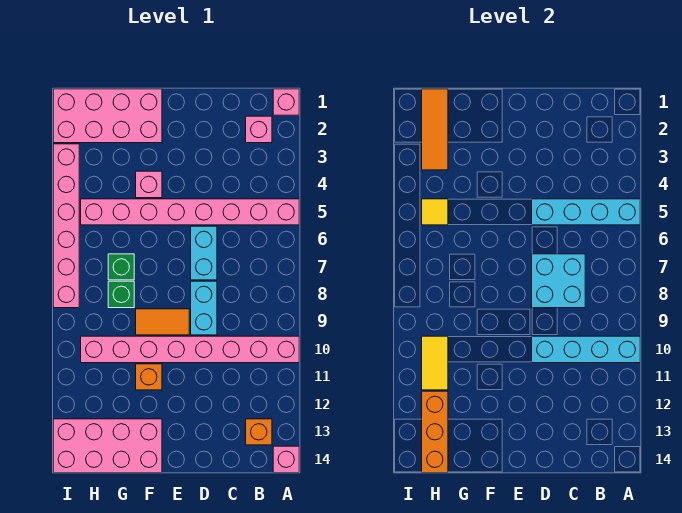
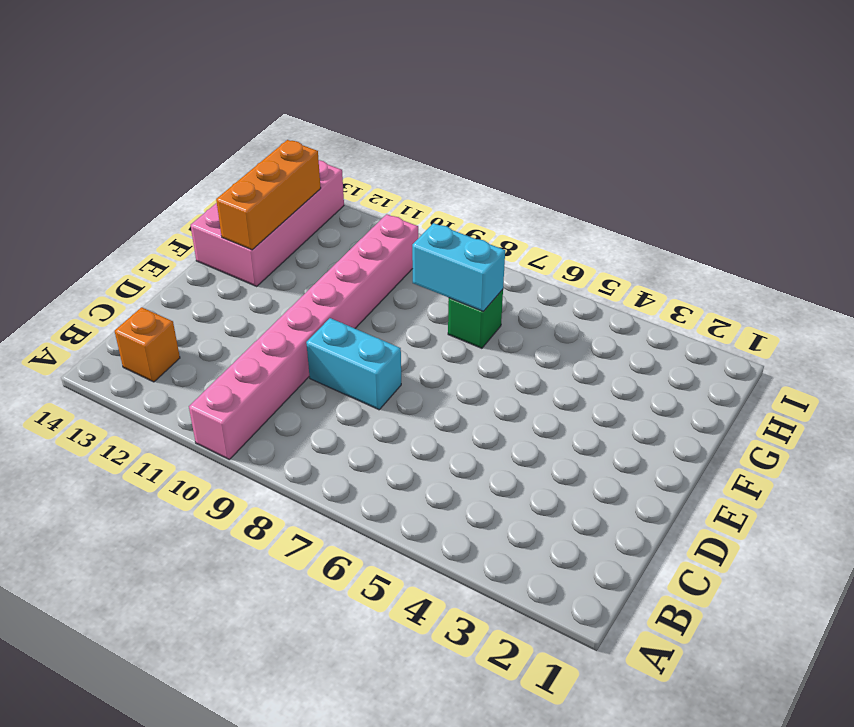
orange 1x3 brick [216,140,321,250] -> orange 1x3 brick turned to [422,391,448,473]
cyan 1x2 brick [412,223,505,311] -> cyan 1x2 brick moved to [191,226,217,280]
none -> pink 1x1 brick [273,89,299,115]
none -> pink 1x8 brick [81,199,299,225]
none -> pink 1x1 brick [273,446,299,473]

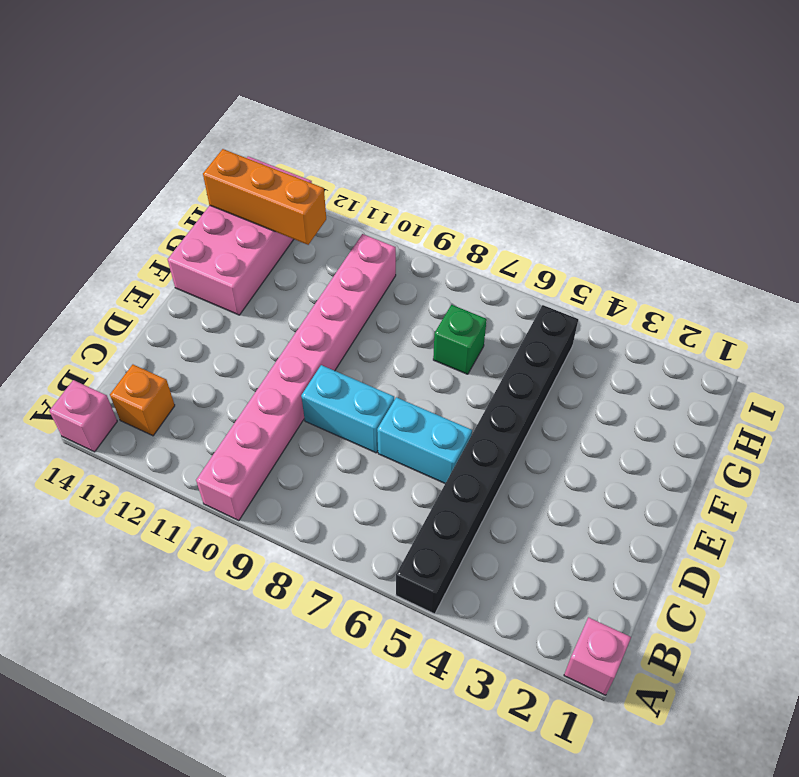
black 1x8 brick [396,305,578,614] -> pink 1x8 brick [81,199,299,225]
none -> pink 1x1 brick [246,116,272,143]
none -> orange 1x2 tile [136,309,189,335]
none -> pink 2x4 brick [53,89,162,143]

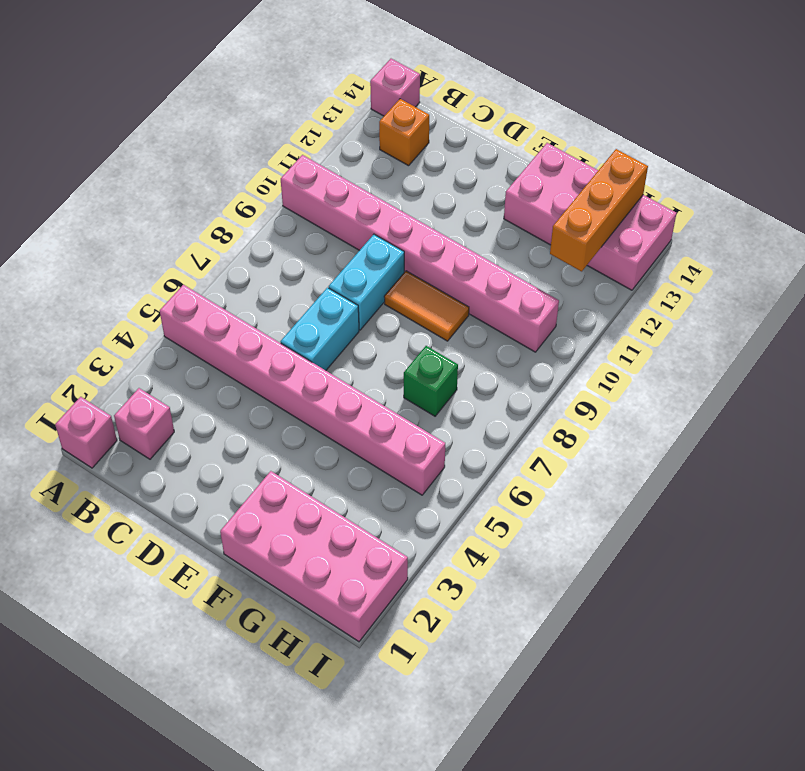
none -> pink 1x1 brick [136,171,162,198]
none -> orange 1x1 brick [136,364,162,390]
none -> green 1x1 brick [108,281,134,308]

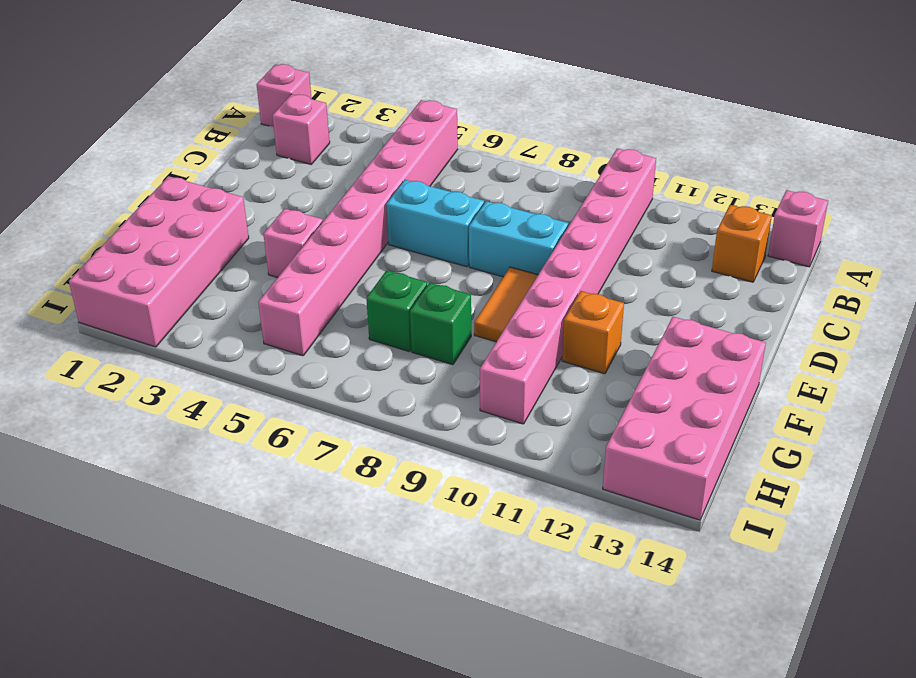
none -> pink 1x6 brick [53,144,79,308]
none -> cyan 1x4 brick [532,199,640,225]
none -> cyan 1x4 brick [532,336,640,363]

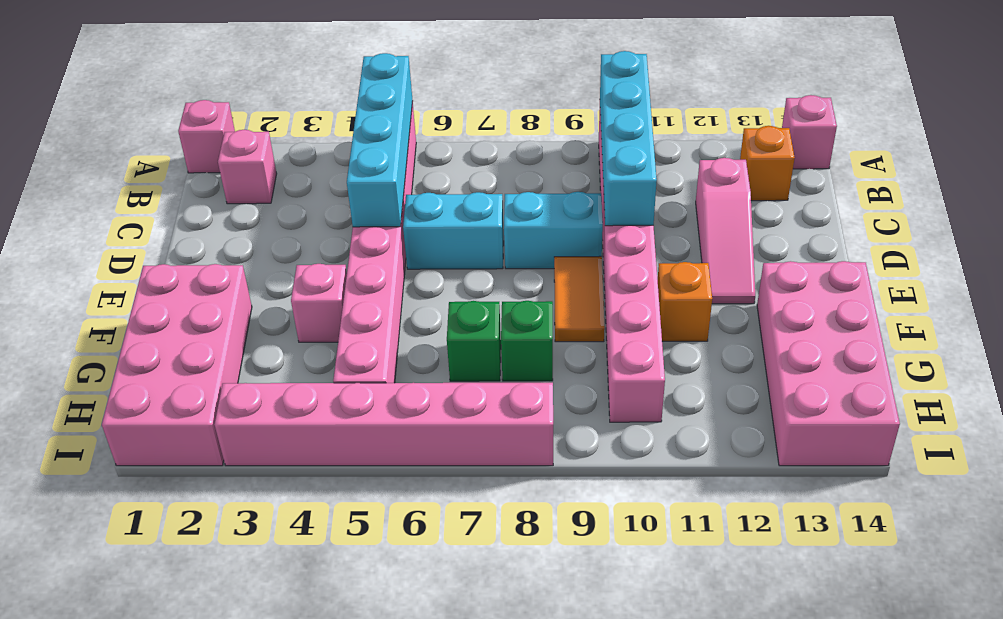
pink 1x3 slope [696,158,755,304] -> none
none -> cyan 2x2 brick [532,254,585,308]
none -> orange 1x3 tile [422,89,448,170]
none -> yellow 1x1 tile [422,199,448,225]

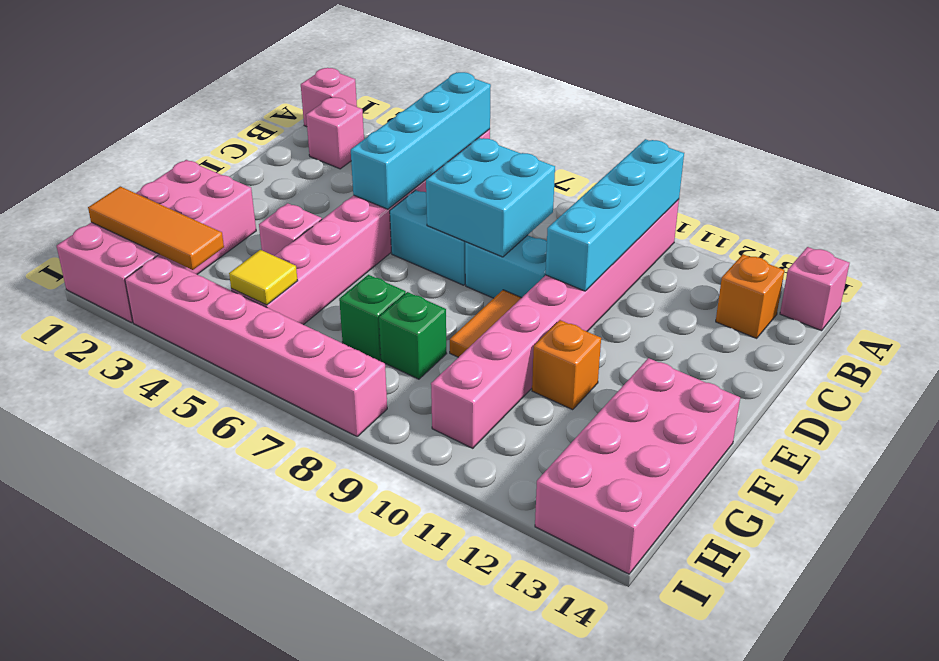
none -> yellow 1x2 tile [422,336,448,390]
none -> orange 1x3 brick [422,391,448,473]

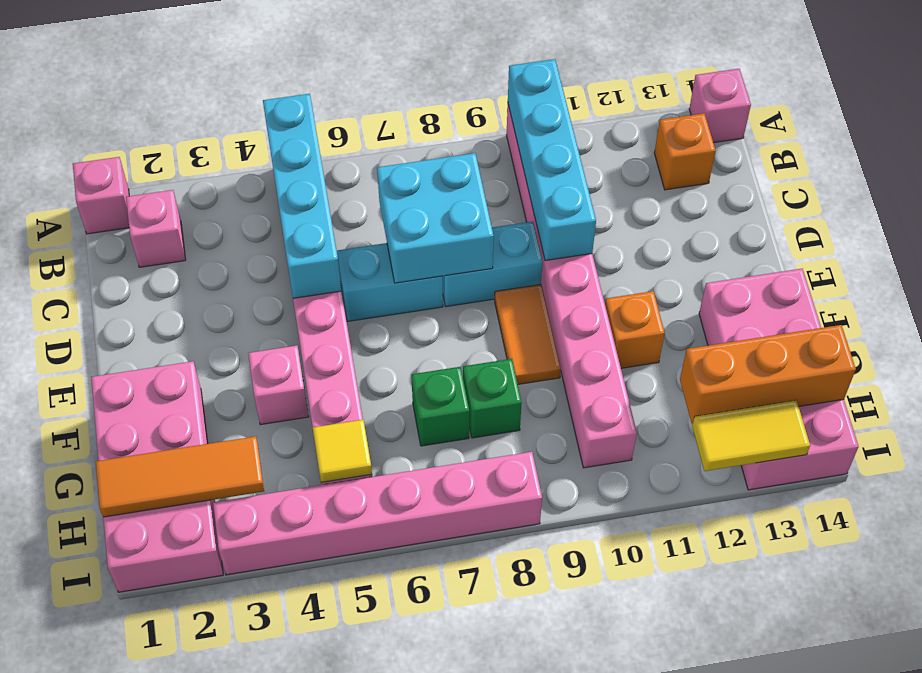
yellow 1x2 tile [692,400,810,471] -> yellow 1x2 tile moved to [422,336,448,390]

